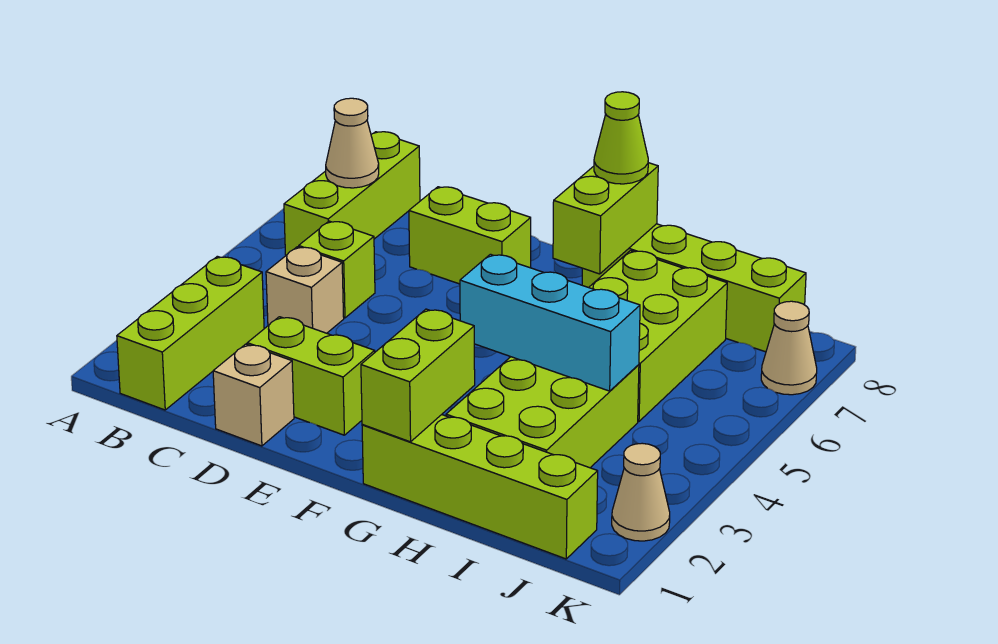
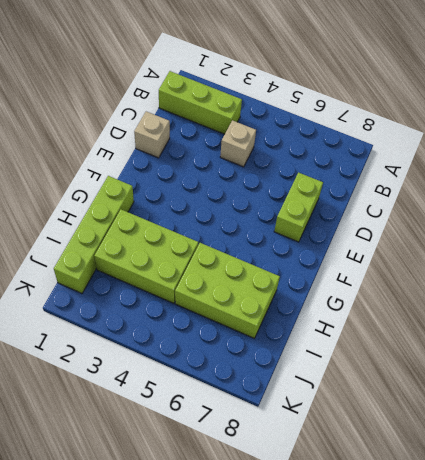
none -> lime 1x3 brick [284,132,420,255]
none -> lime 1x1 brick [299,221,375,318]
none -> lime 1x2 brick [247,317,375,435]

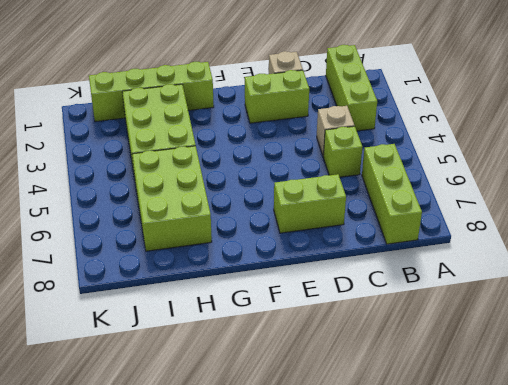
none -> lime 1x4 brick [582,224,806,352]
none -> tan 1x1 cone [612,443,670,541]
none -> tan 1x1 cone [761,301,817,395]

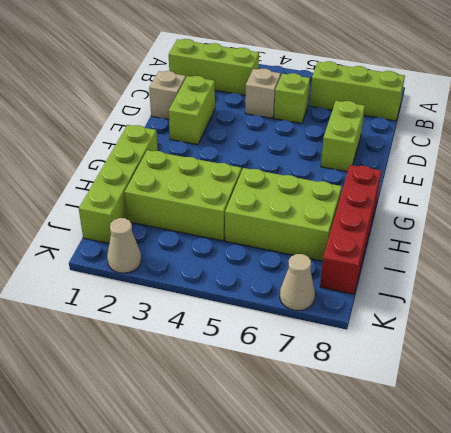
red 1x4 brick [320,165,381,294] -> lime 1x4 brick [582,224,806,352]
none -> tan 1x1 cone [326,98,379,188]
none -> lime 1x2 brick [361,309,475,442]
none -> cyan 1x3 brick [460,254,640,391]

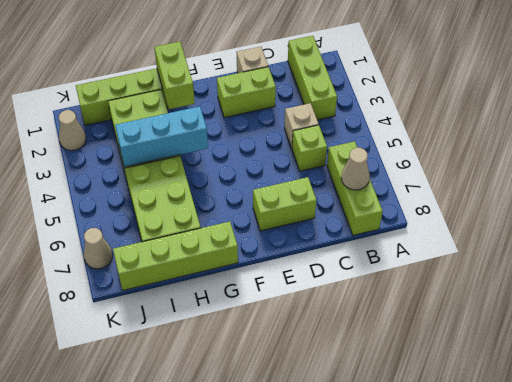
none -> lime 1x2 brick [553,163,658,274]
none -> lime 1x1 cone [594,92,648,184]

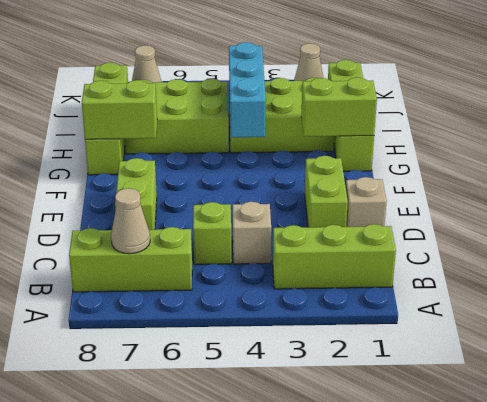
none -> lime 1x1 cone [594,92,648,184]

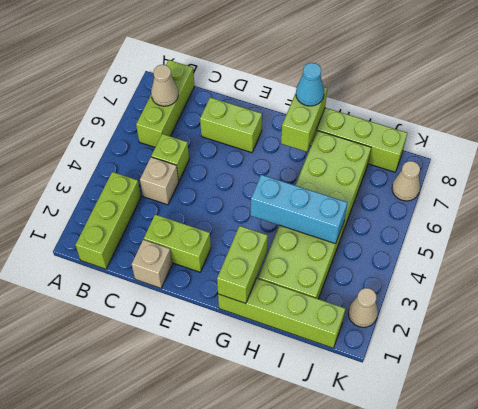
cyan 1x1 cone [296,63,324,106] -> lime 1x1 cone [594,92,648,184]

